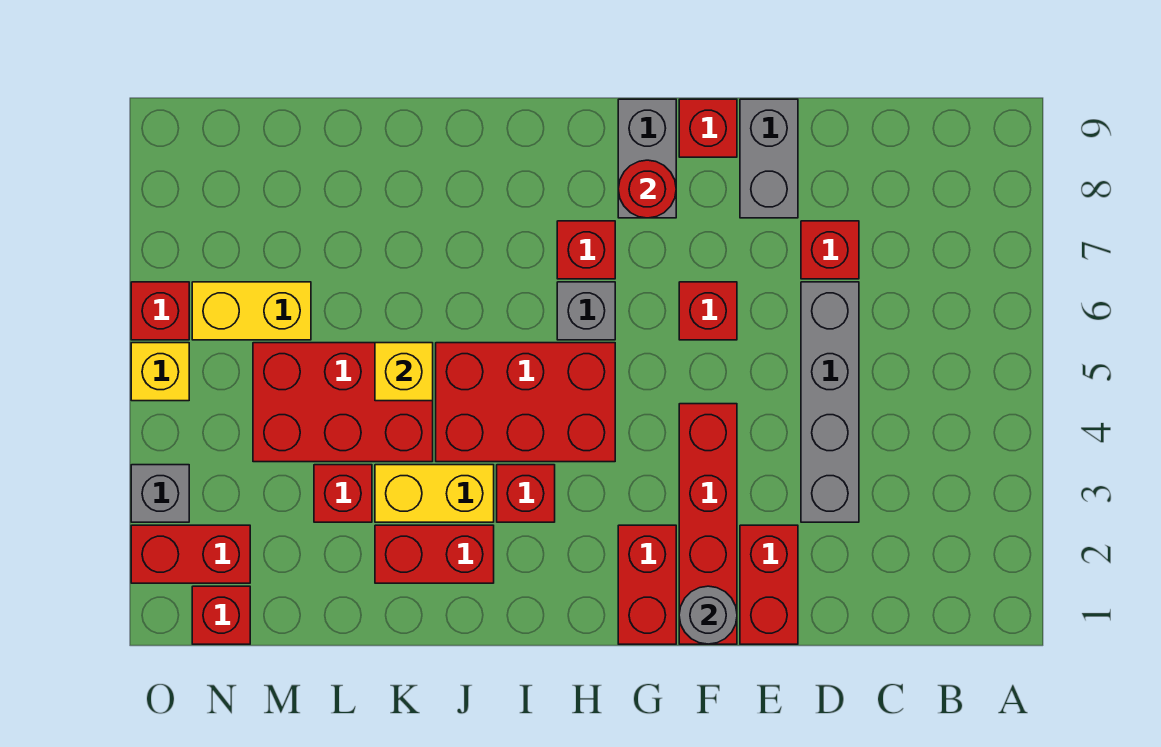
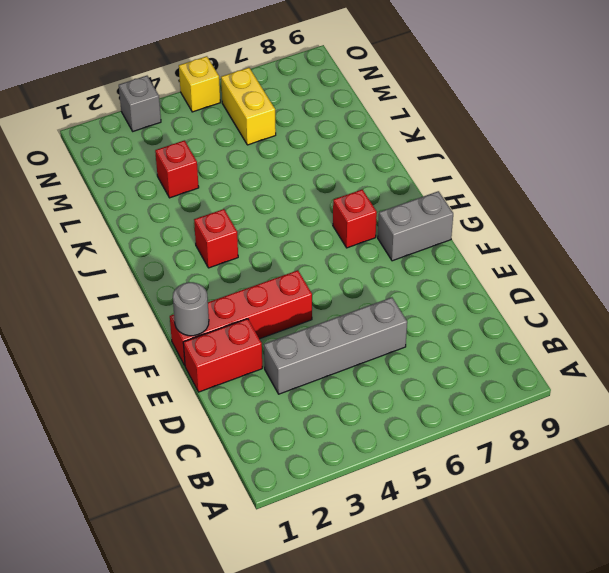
none -> red 1x1 brick [801,221,859,279]
none -> grey 1x2 brick [740,99,798,218]
none -> red 1x1 brick [679,282,737,340]

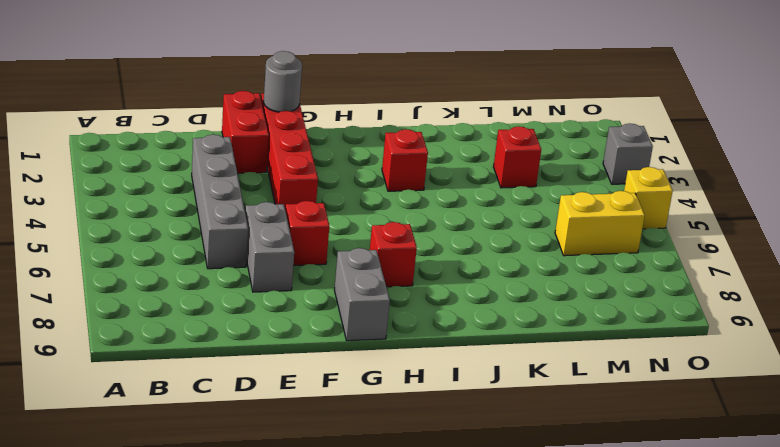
grey 1x2 brick [245,202,294,292] -> grey 1x2 brick moved to [740,99,798,218]
none -> red 1x1 brick [801,221,859,279]
none -> red 1x1 brick [679,99,737,157]
none -> red 1x2 brick [618,525,676,644]

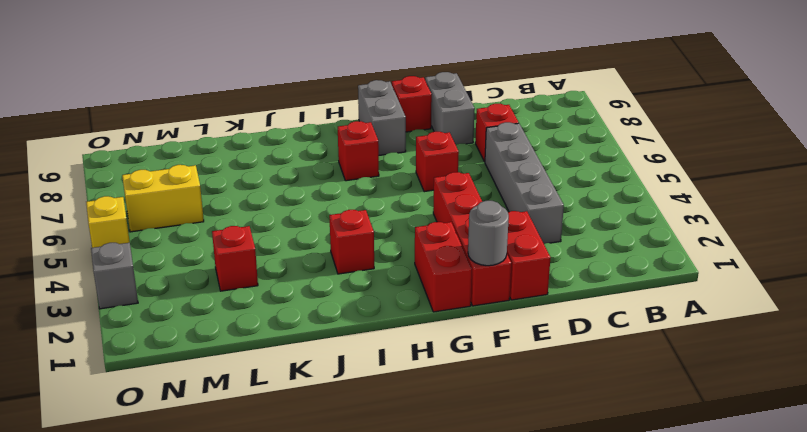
none -> red 2x3 brick [436,343,615,462]
none -> grey 1x1 brick [557,282,615,340]
none -> red 1x2 brick [375,525,494,583]

